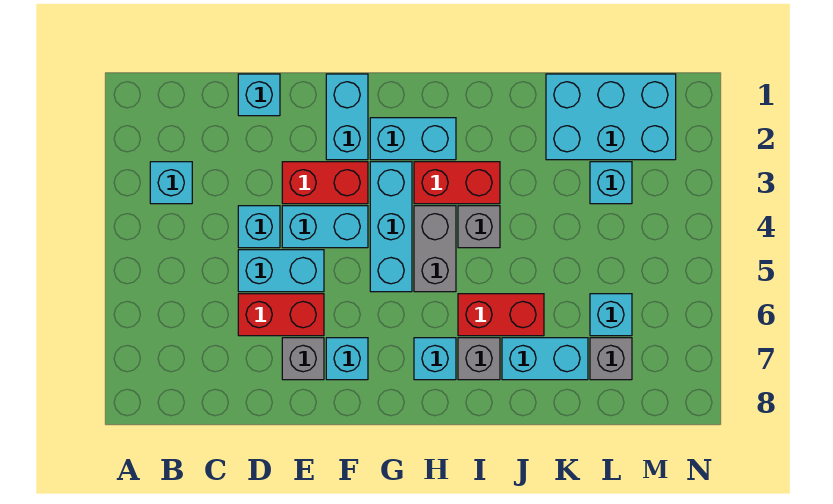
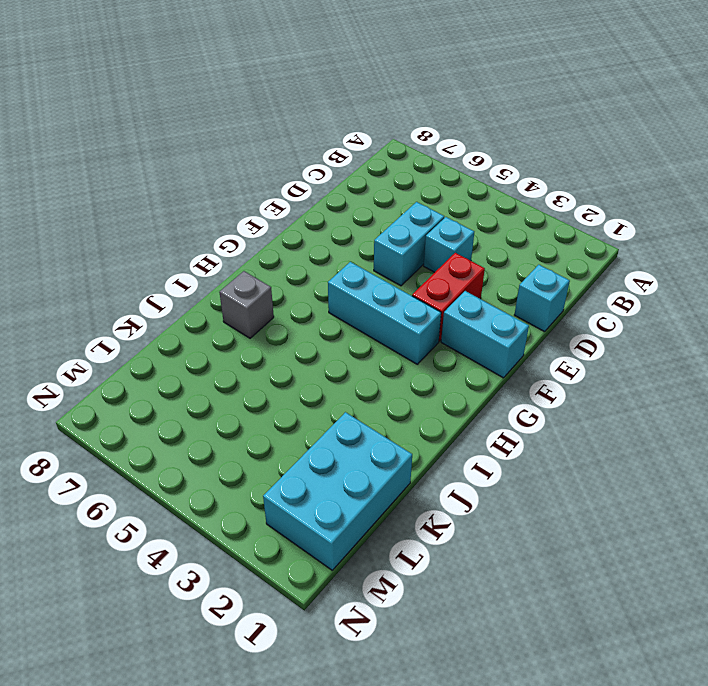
none -> cyan 1x1 brick [150,162,192,204]
none -> red 1x2 brick [238,294,324,336]
none -> cyan 1x2 brick [282,206,368,248]

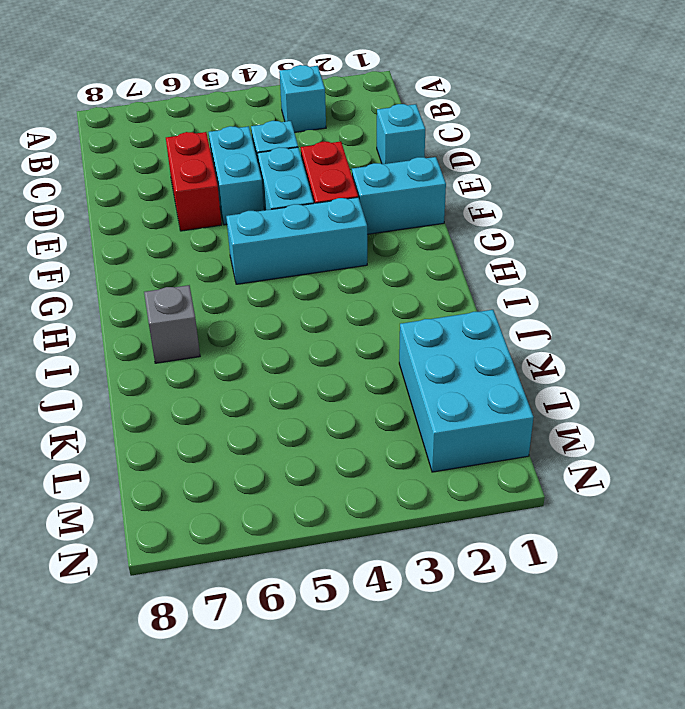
none -> grey 1x1 brick [282,338,324,380]
none -> cyan 1x1 brick [326,338,368,380]
none -> cyan 1x2 brick [370,118,456,160]

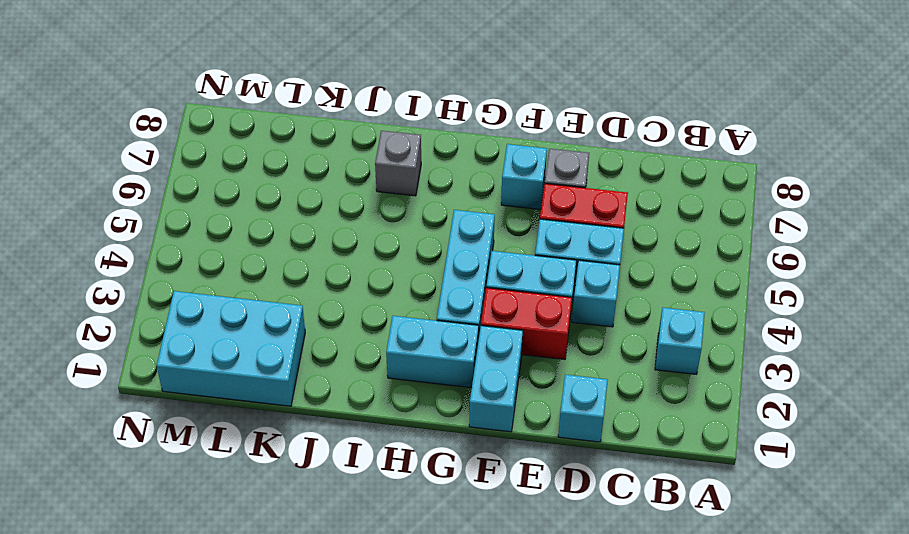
none -> red 1x2 brick [414,162,500,204]
none -> grey 1x2 brick [414,206,456,292]
none -> cyan 1x1 brick [414,338,456,380]

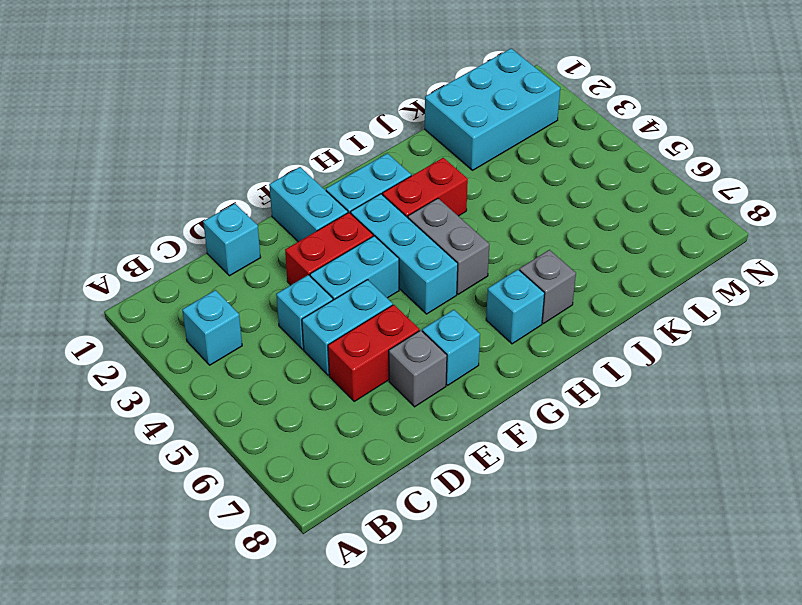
none -> grey 1x1 brick [458,206,500,248]
none -> red 1x2 brick [458,294,544,336]
none -> cyan 1x2 brick [502,338,588,380]

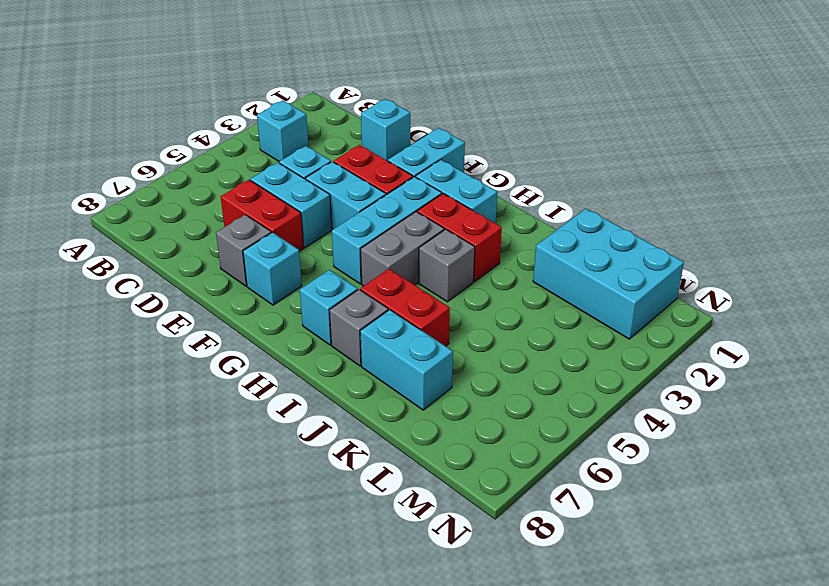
none -> cyan 1x1 brick [590,162,632,204]
none -> cyan 1x1 brick [590,294,632,336]
none -> grey 1x1 brick [590,338,632,380]

